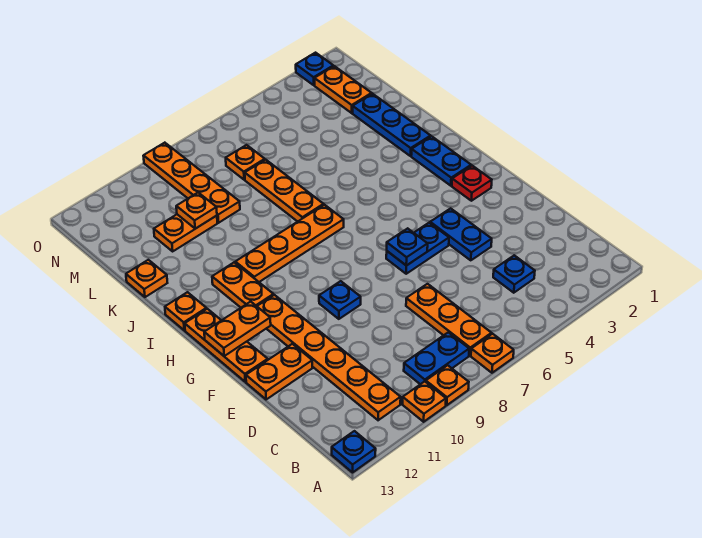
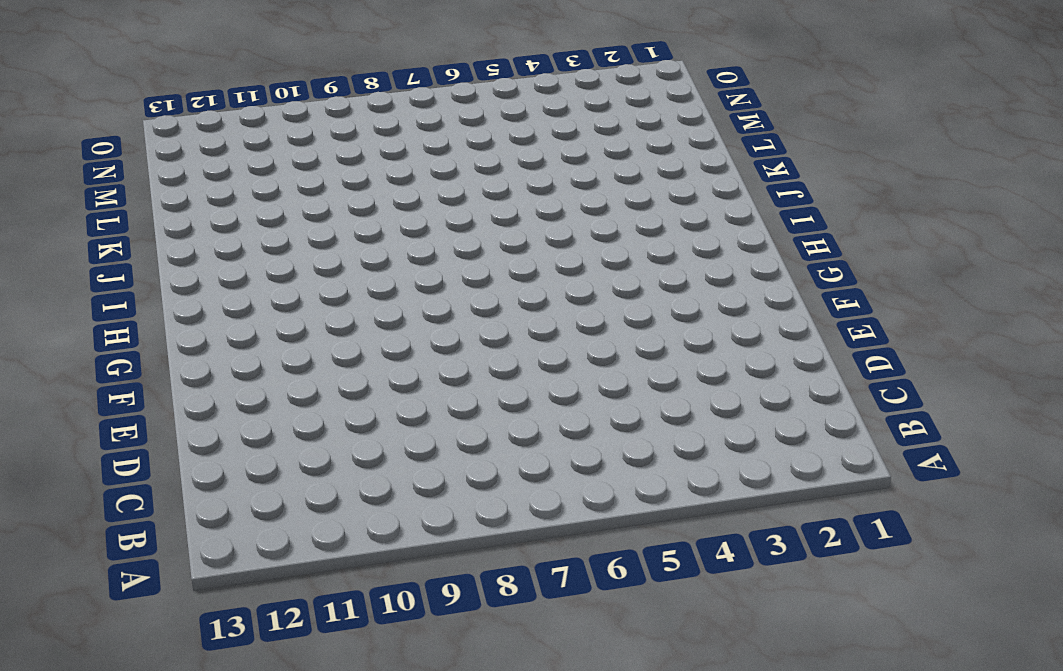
none -> orange 1x1 plate [471,334,514,373]
none -> orange 1x1 plate [426,365,469,405]
none -> orange 1x1 plate [403,381,446,422]

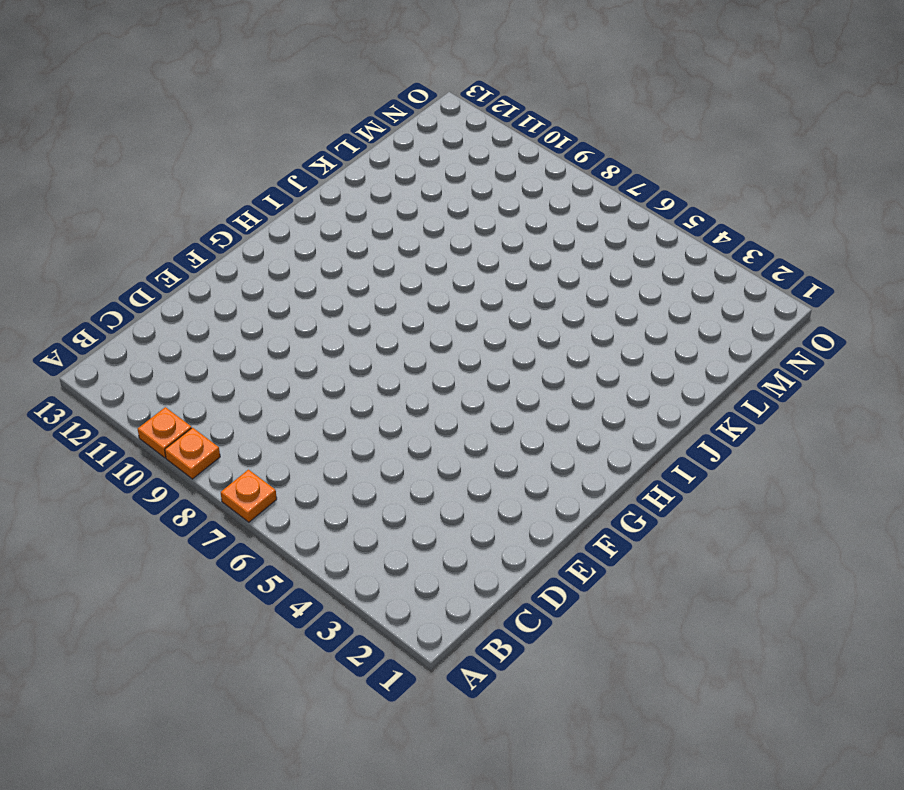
none -> blue 1x1 plate [332,431,376,472]
none -> orange 1x3 plate [406,284,491,356]
none -> blue 1x2 plate [404,332,469,384]

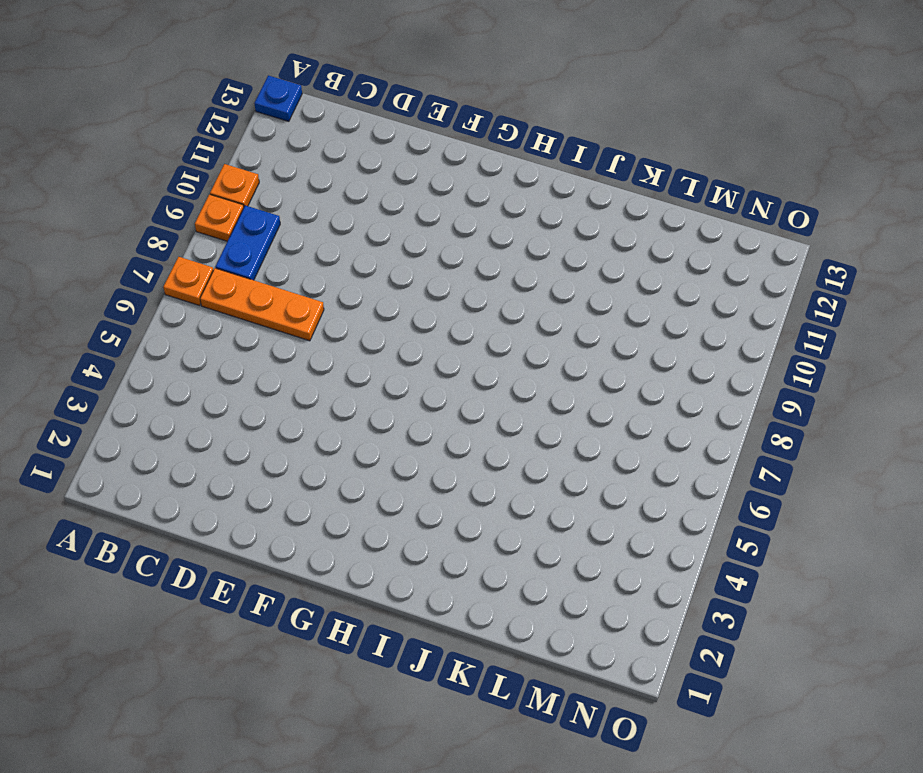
none -> orange 1x6 plate [257,295,401,420]
none -> blue 1x1 plate [493,255,535,293]
none -> blue 1x2 plate [430,208,492,260]

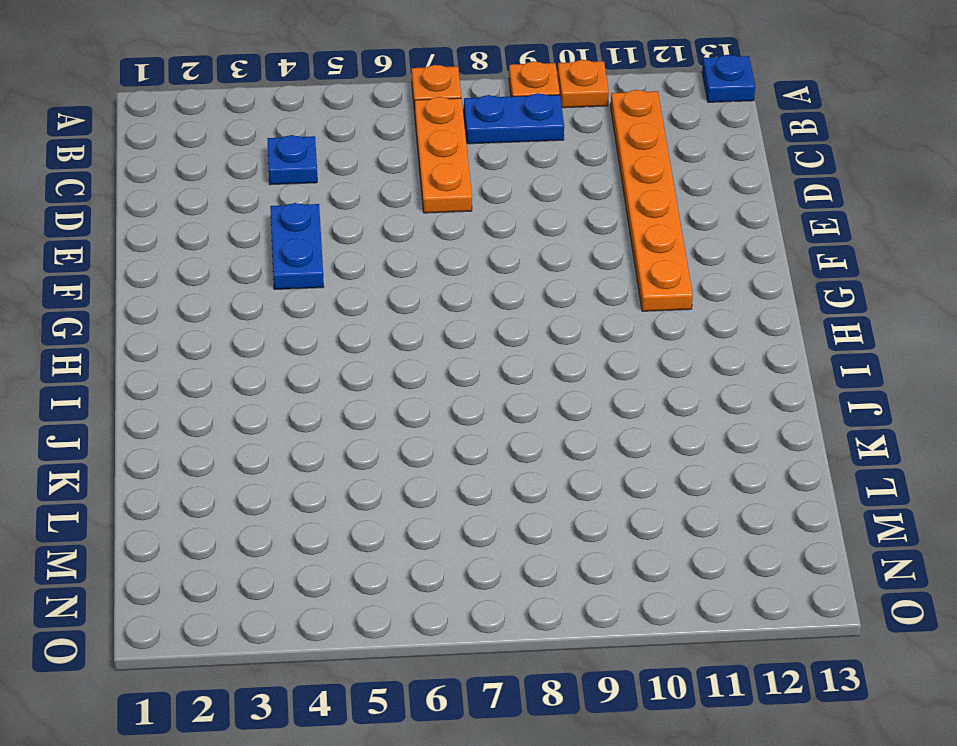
none -> orange 1x2 plate [246,344,312,400]
none -> blue 1x2 plate [386,223,449,274]
none -> blue 1x1 plate [319,281,361,319]

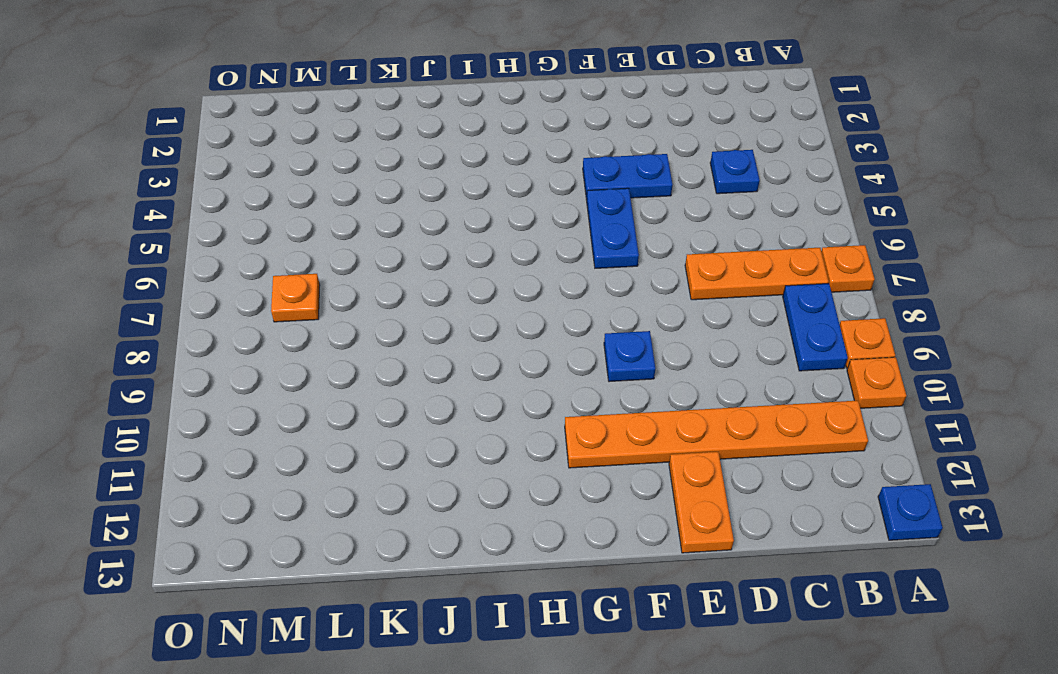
none -> orange 1x3 plate [185,309,268,382]
none -> red 1x1 plate [452,166,492,201]
none -> blue 1x2 plate [411,136,471,186]

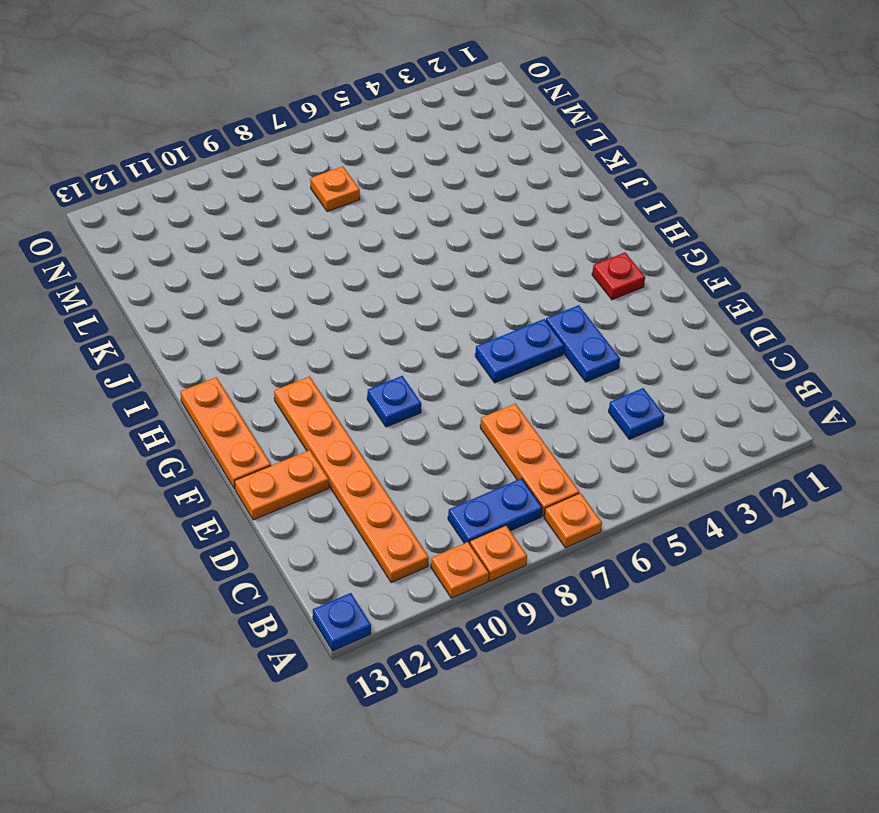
none -> blue 1x2 plate [411,136,471,186]
none -> orange 1x2 plate [212,262,273,307]
none -> orange 1x4 plate [235,205,344,282]

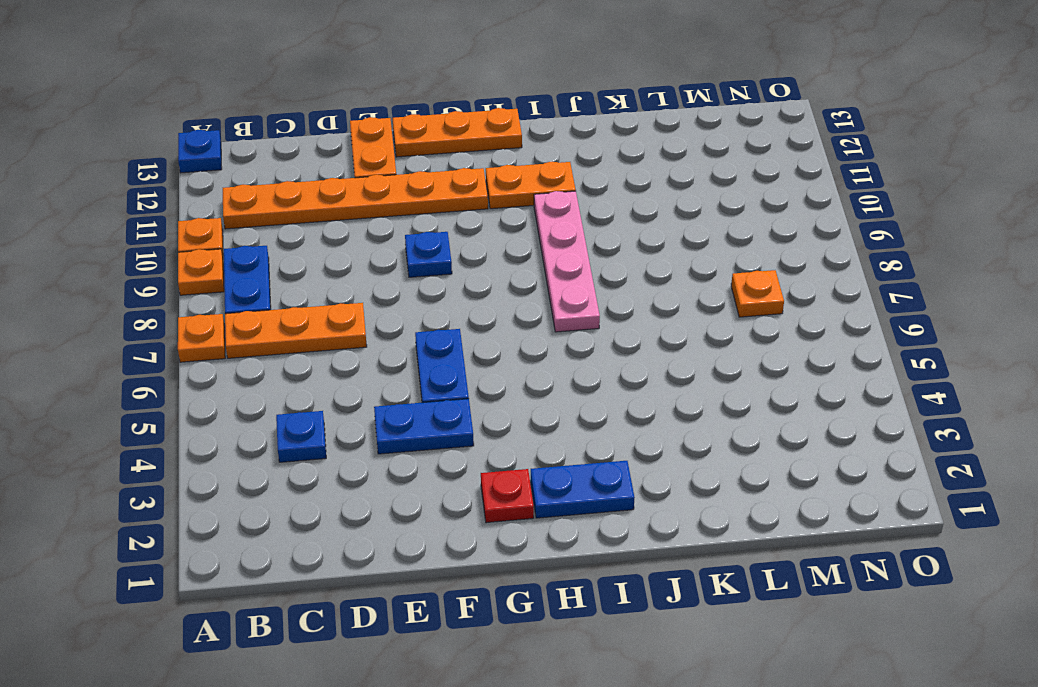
pink 1x4 plate [534,191,600,332] -> orange 1x4 plate [235,205,344,282]
none -> orange 1x1 plate [165,292,206,330]
none -> blue 1x3 plate [353,94,431,156]
none -> orange 1x3 plate [245,160,324,222]

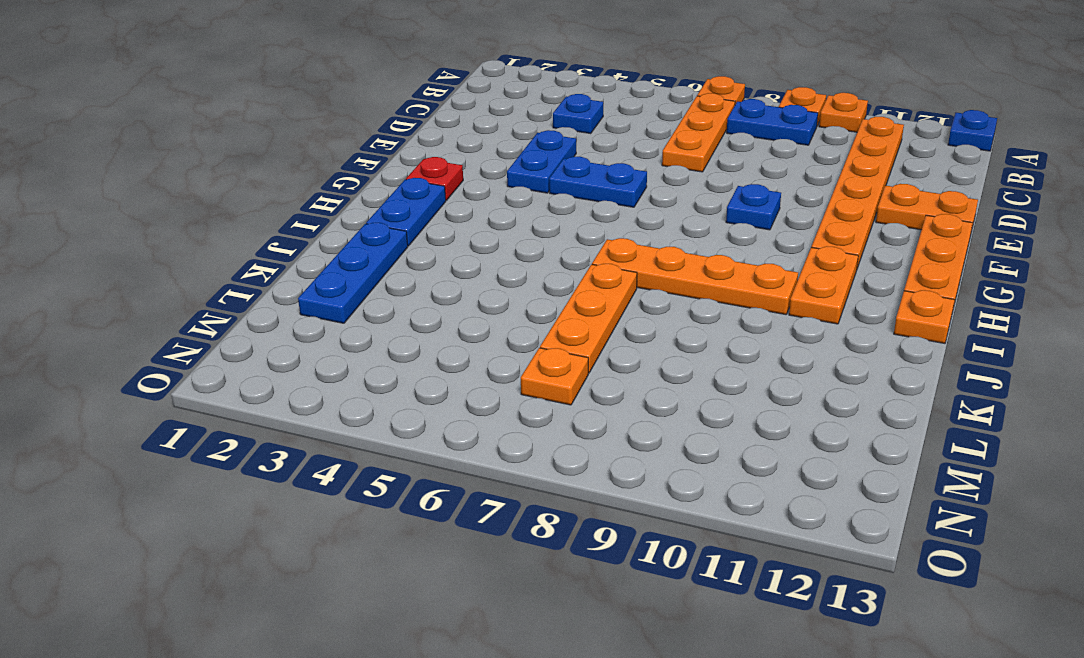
none -> orange 1x1 plate [126,260,167,297]
none -> orange 1x4 plate [144,143,240,223]
none -> orange 1x2 plate [154,215,217,251]

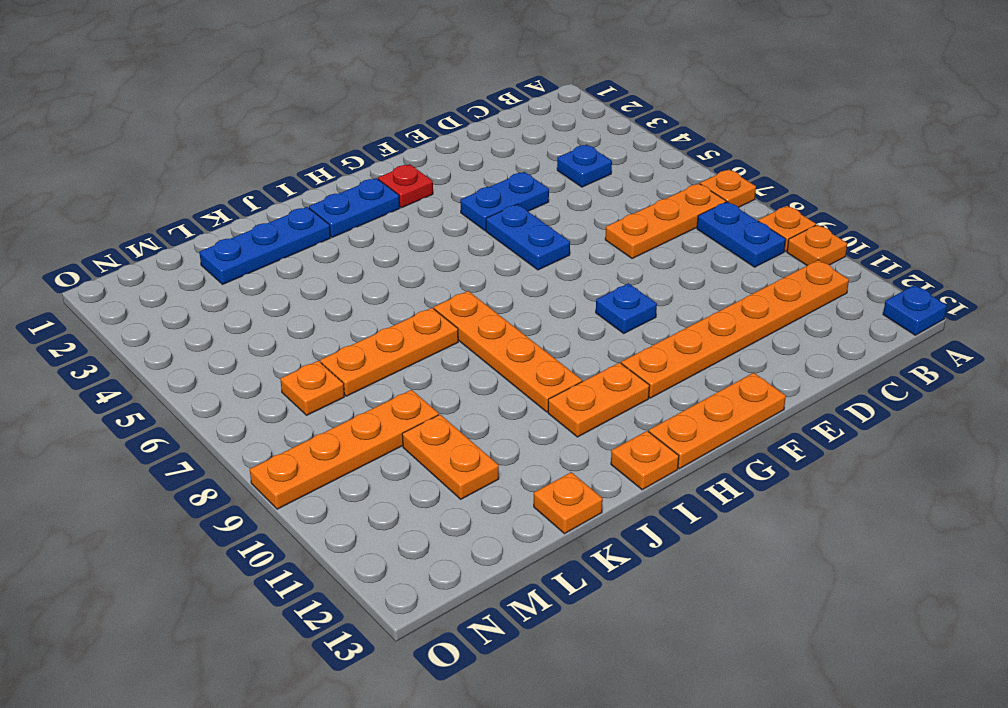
none -> orange 1x2 plate [246,344,312,400]
none -> orange 1x2 plate [314,66,372,113]
none -> blue 1x1 plate [296,53,333,85]

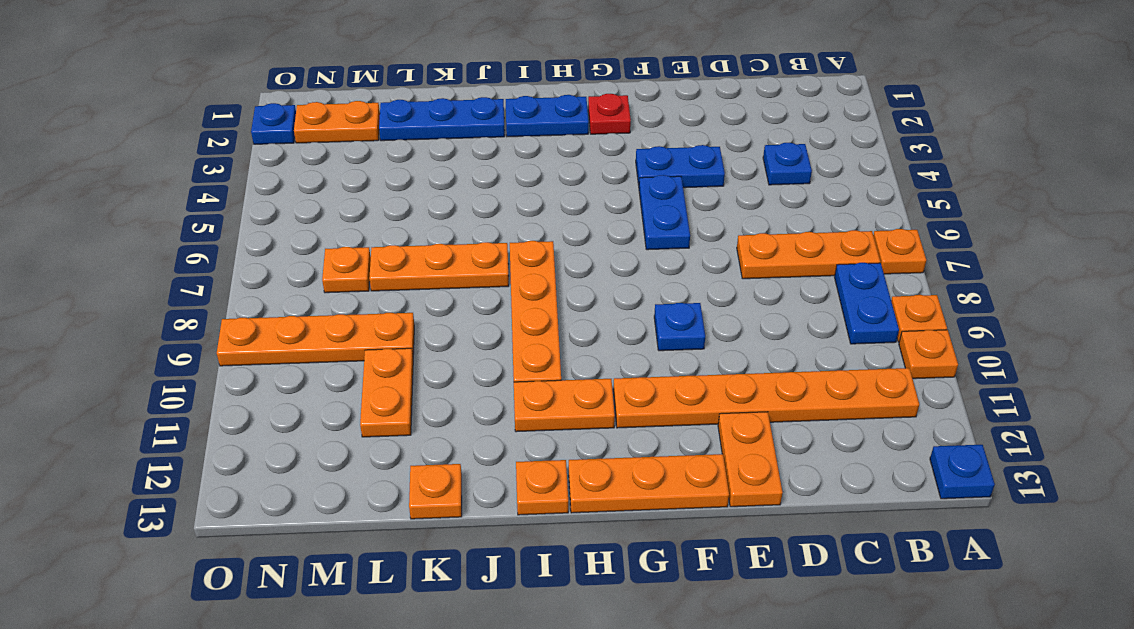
none -> blue 1x1 plate [387,228,428,266]
none -> orange 1x2 plate [204,302,271,356]
none -> orange 1x1 plate [176,193,217,229]

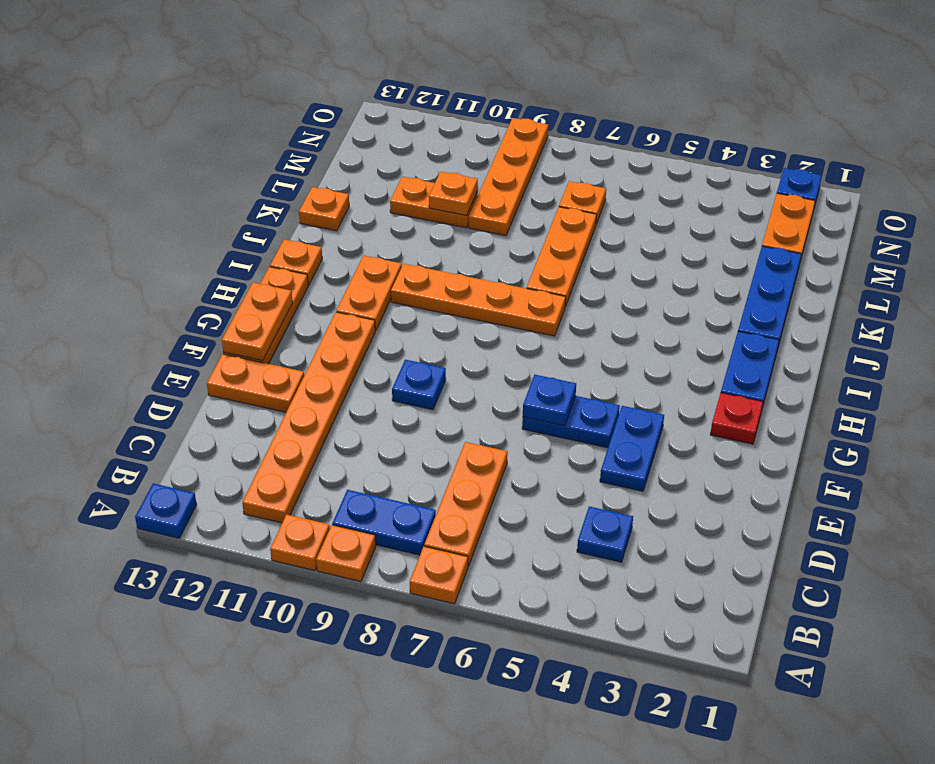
orange 1x2 plate [222,283,293,361] -> orange 1x2 plate turned to [204,302,271,356]

